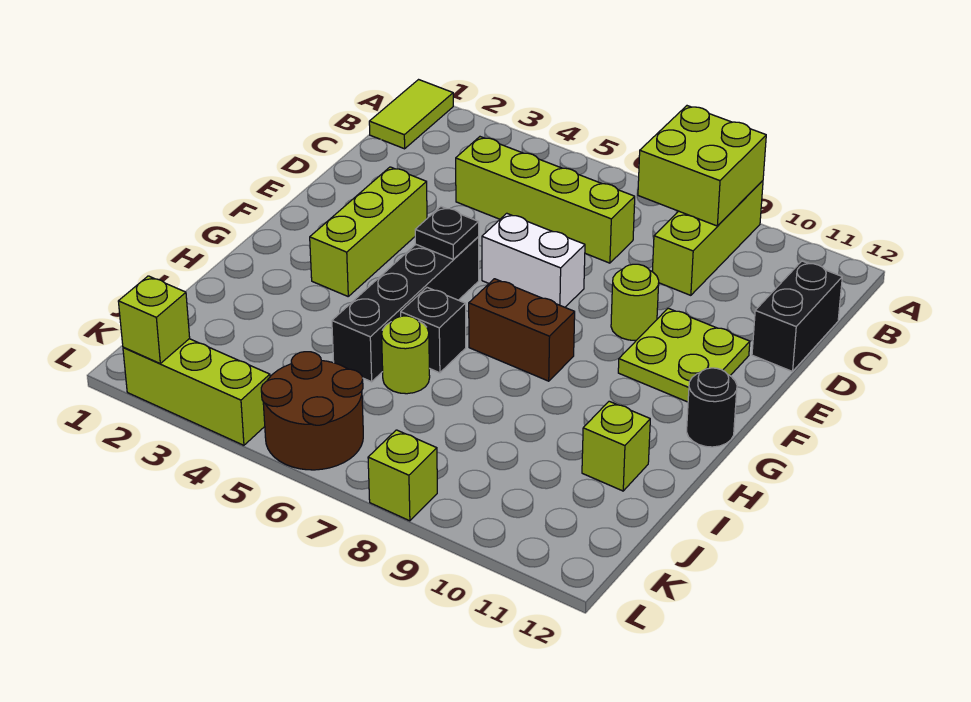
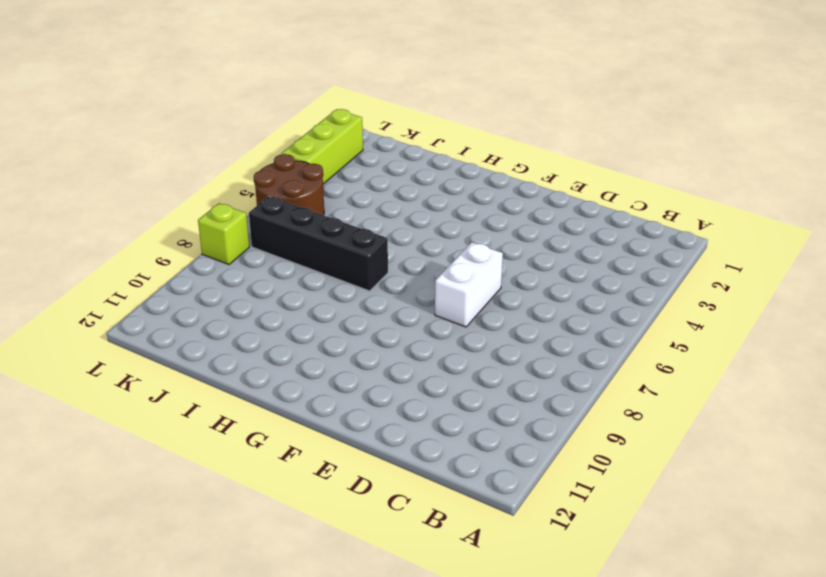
black 1x4 brick [249,196,388,291] -> black 1x4 brick moved to [332,237,479,382]
none -> lime 1x2 tile [369,80,453,149]
none -> lime 1x3 brick [652,181,763,295]
none -> lime 1x4 brick [456,137,635,263]

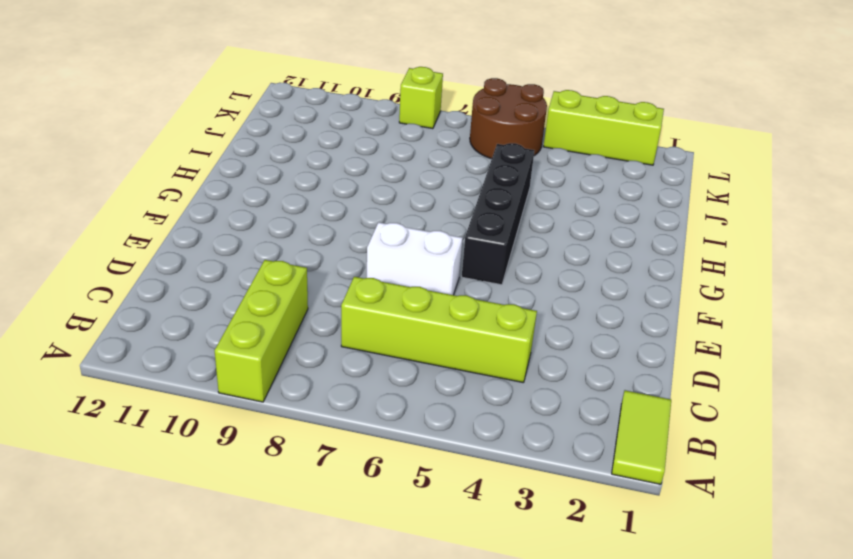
none -> black 1x2 brick [752,261,842,372]
none -> lime 1x3 brick [310,167,427,296]
none -> lime 1x1 round brick [611,264,659,341]

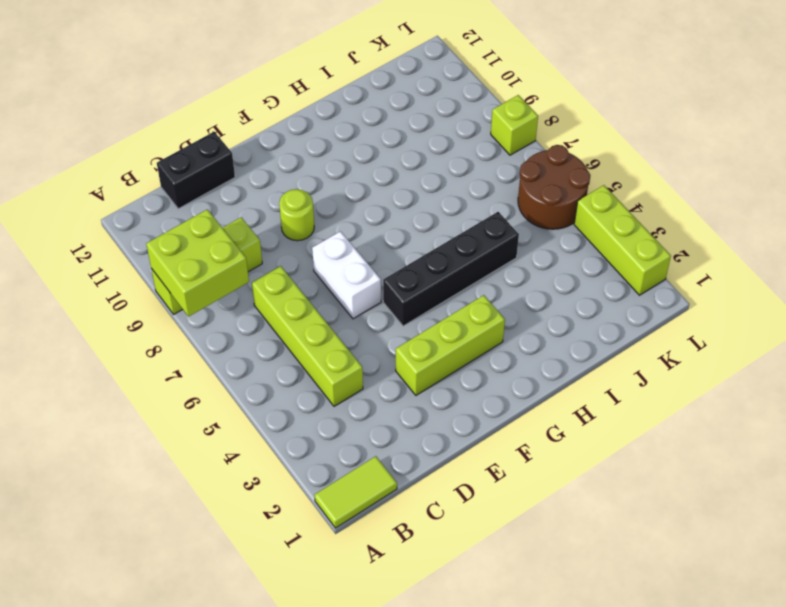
none -> lime 2x2 plate [618,308,750,402]
none -> brown 1x2 brick [469,279,575,381]
none -> black 1x1 round brick [687,368,737,447]

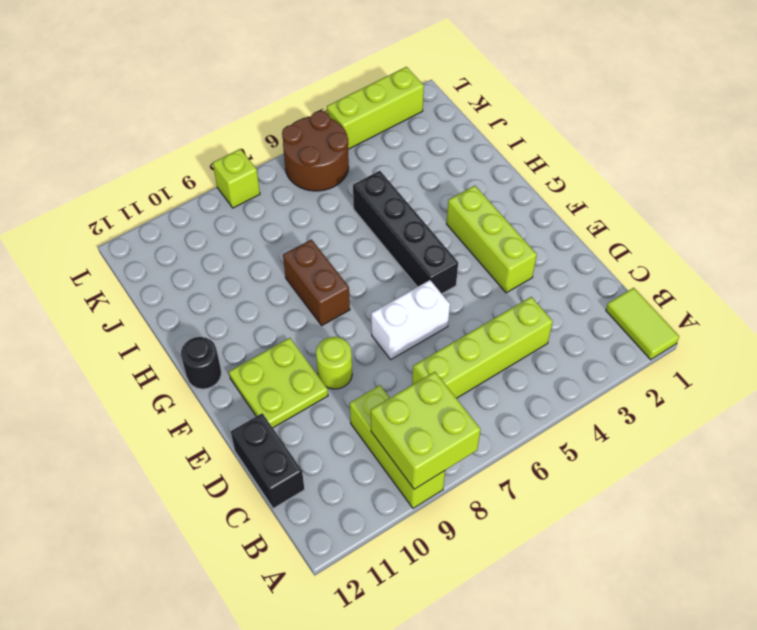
brown 1x2 brick [283,239,350,325] -> brown 1x2 brick turned to [469,279,575,381]
none -> black 1x1 brick [401,287,466,373]
none -> lime 1x1 round brick [382,316,430,394]
none -> lime 1x1 brick [582,401,650,491]

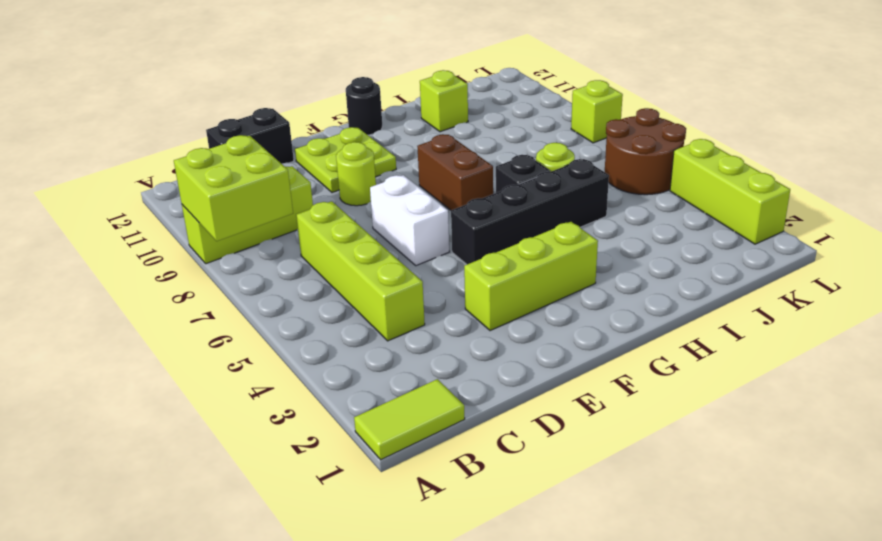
none -> black 1x1 plate [415,207,479,260]
none -> lime 1x1 brick [118,276,190,364]

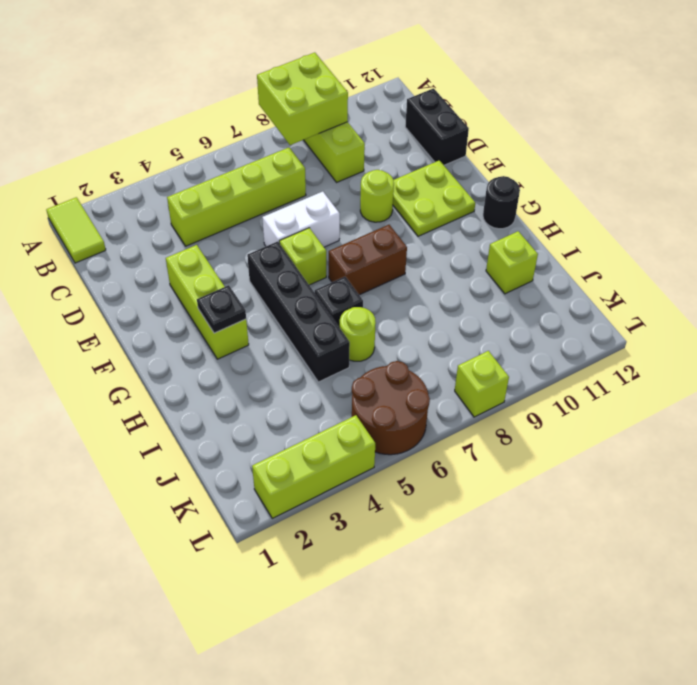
lime 1x1 brick [279,228,326,285] -> lime 1x1 brick moved to [118,276,190,364]
black 1x1 plate [197,285,246,333] -> black 1x1 plate moved to [415,207,479,260]

